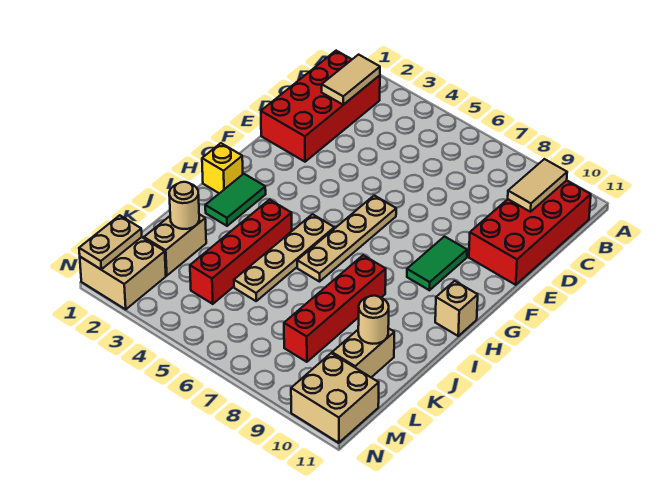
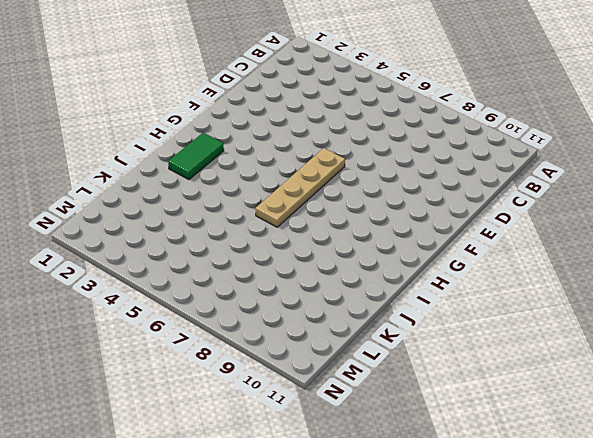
none -> red 2x4 brick [261,51,380,162]
none -> red 2x4 brick [469,180,591,285]
none -> green 1x2 tile [407,237,467,290]

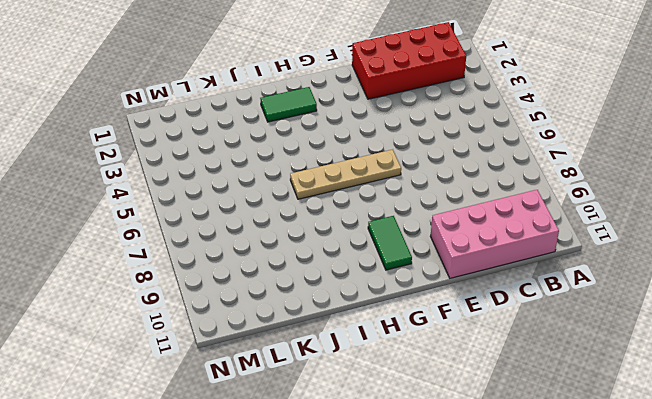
pink 2x4 brick [430,190,559,278] -> red 2x4 brick [469,180,591,285]
green 1x2 tile [368,216,412,270] -> green 1x2 tile turned to [407,237,467,290]
none -> yellow 1x1 brick [202,143,243,193]
none -> tan 1x4 plate [234,214,334,301]
none -> tan 1x1 brick [435,281,478,336]

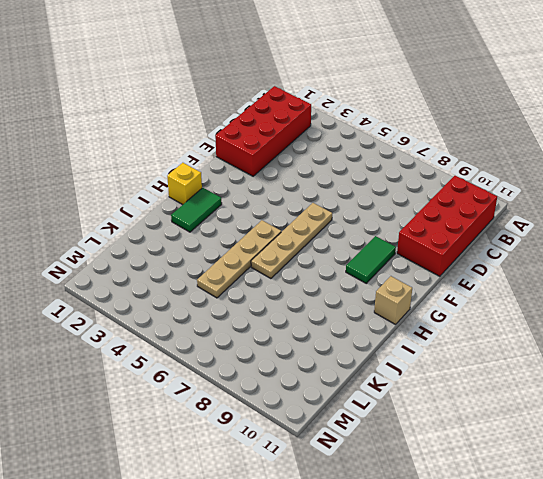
none -> red 1x4 brick [190,200,292,304]
none -> red 1x4 brick [284,255,386,362]
none -> tan 1x2 brick [144,214,206,276]

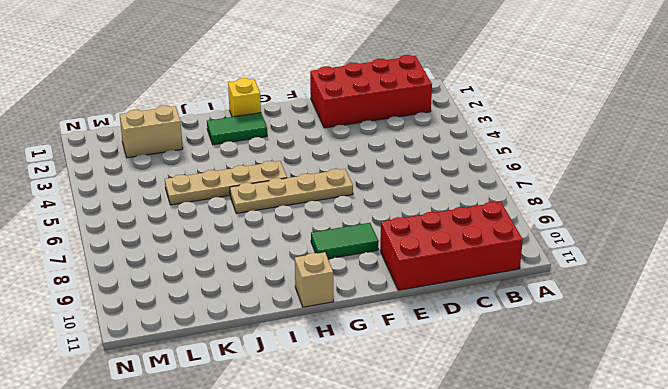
none -> red 1x4 brick [190,200,292,304]
none -> red 1x4 brick [284,255,386,362]
none -> tan 1x2 brick [332,328,394,377]

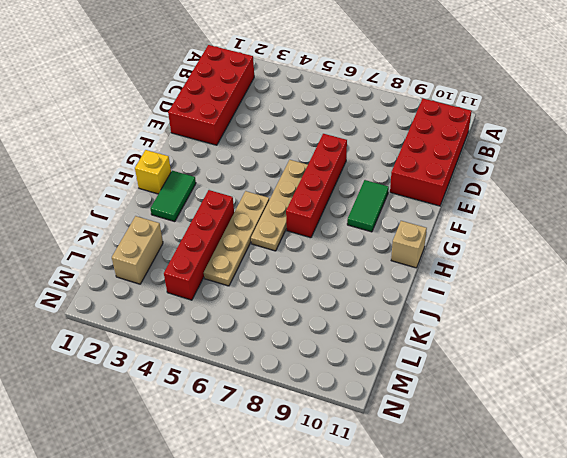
red 1x4 brick [286,134,347,238] -> red 1x4 brick moved to [284,255,386,362]
none -> tan 1x2 brick [332,328,394,377]
none -> tan 2x2 brick [80,237,166,309]
none -> tan 2x2 brick [291,353,379,443]

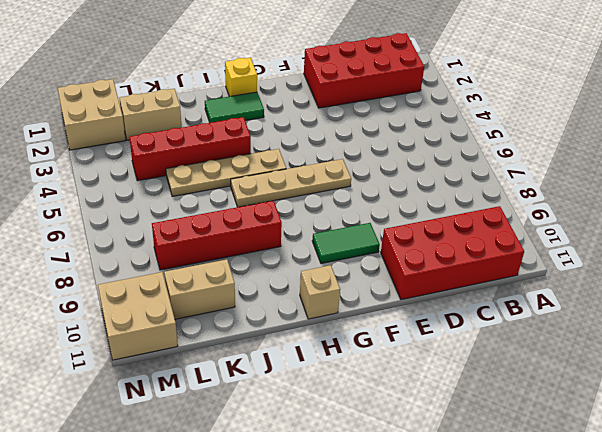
none -> tan 1x2 tile [322,55,380,105]
none -> tan 1x2 tile [508,159,567,212]
none -> tan 1x1 round brick [169,182,199,229]

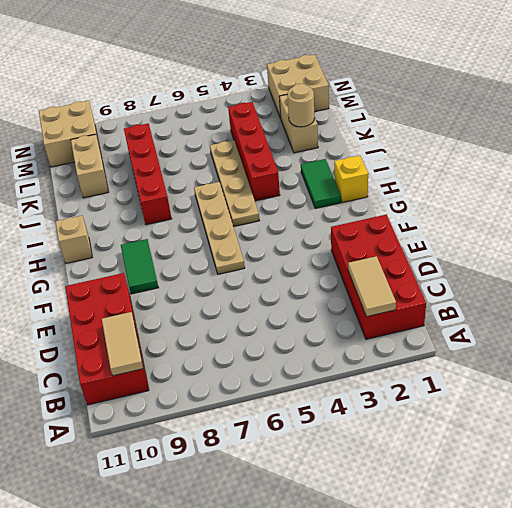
none -> tan 1x1 round brick [358,296,389,344]
none -> tan 1x2 plate [79,215,142,270]

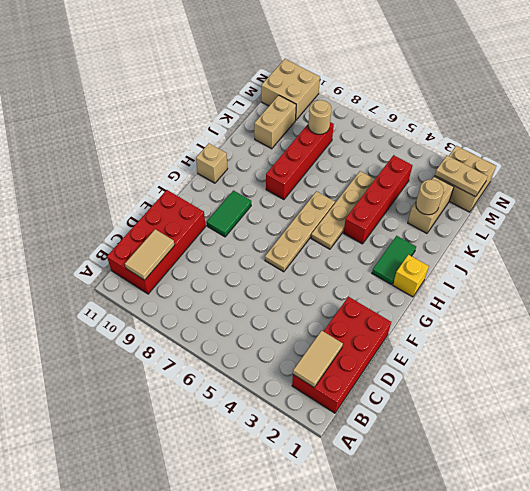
tan 1x1 round brick [308,100,332,134] -> tan 1x1 round brick moved to [358,296,389,344]
tan 1x2 plate [435,155,488,197] -> tan 1x2 plate turned to [79,215,142,270]

